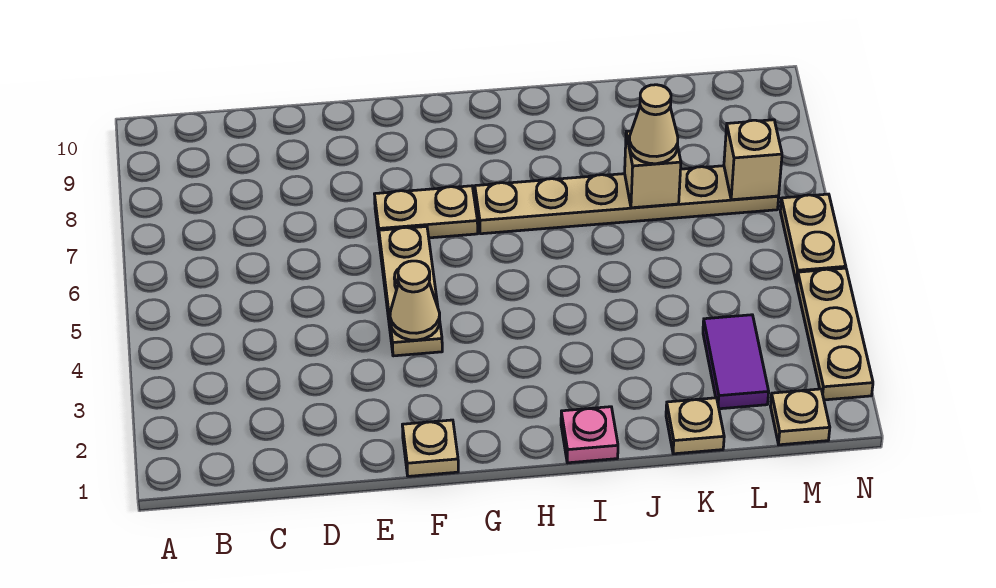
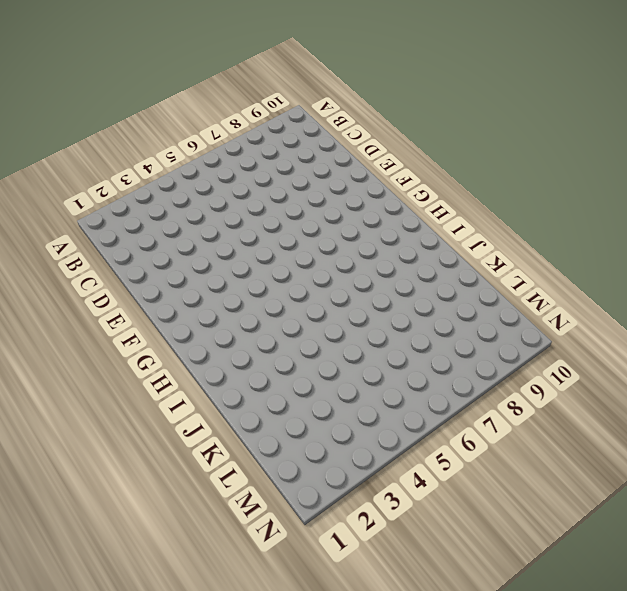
none -> tan 1x1 plate [402,420,458,476]
none -> tan 1x3 plate [379,226,442,356]
none -> tan 1x2 plate [375,186,478,238]

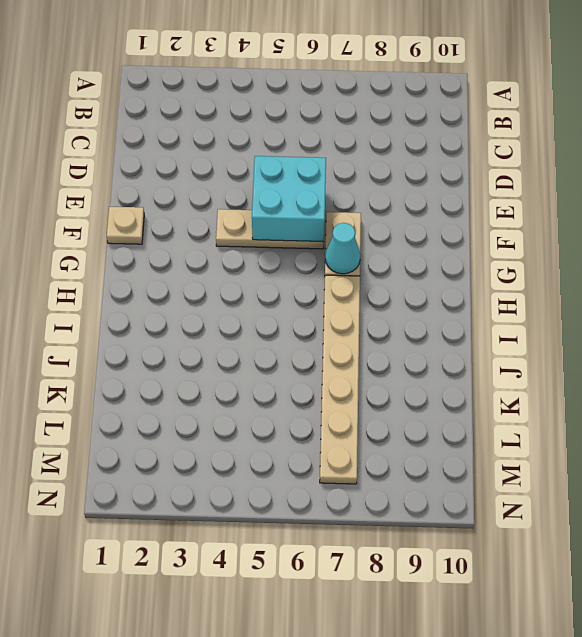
cyan 2x2 brick [252,156,326,242] -> none
cyan 1x1 cone [325,223,361,274] -> none
none -> pink 1x1 plate [561,407,618,463]
none -> tan 1x1 plate [666,398,724,454]
none -> purple 1x2 tile [703,315,769,409]

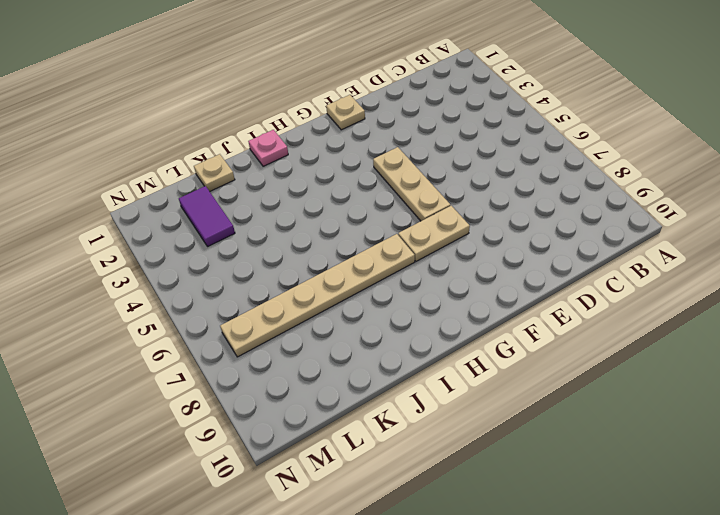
none -> tan 1x1 plate [770,389,830,445]
none -> tan 1x3 plate [797,268,873,400]
none -> tan 1x2 plate [780,194,846,283]

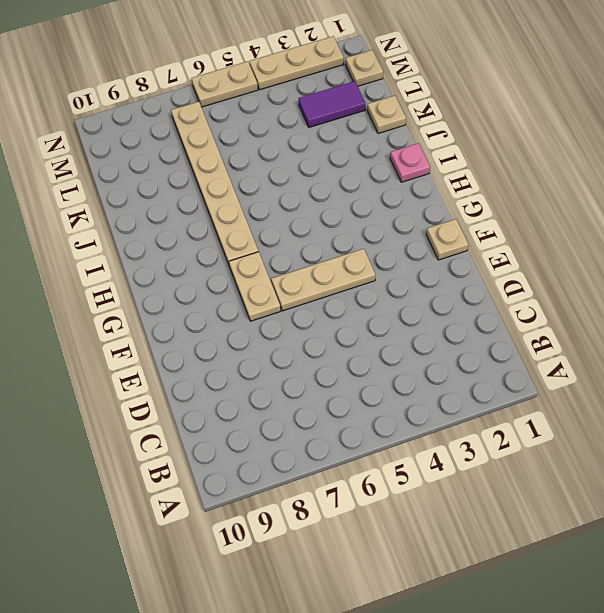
none -> tan 1x1 cone [390,261,440,340]
none -> tan 1x1 brick [625,131,681,208]
none -> tan 1x1 brick [724,120,782,200]

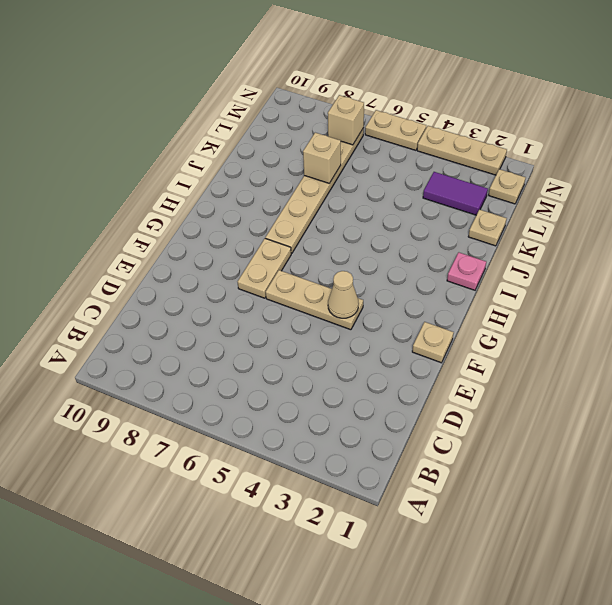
none -> tan 1x1 cone [629,85,678,164]

